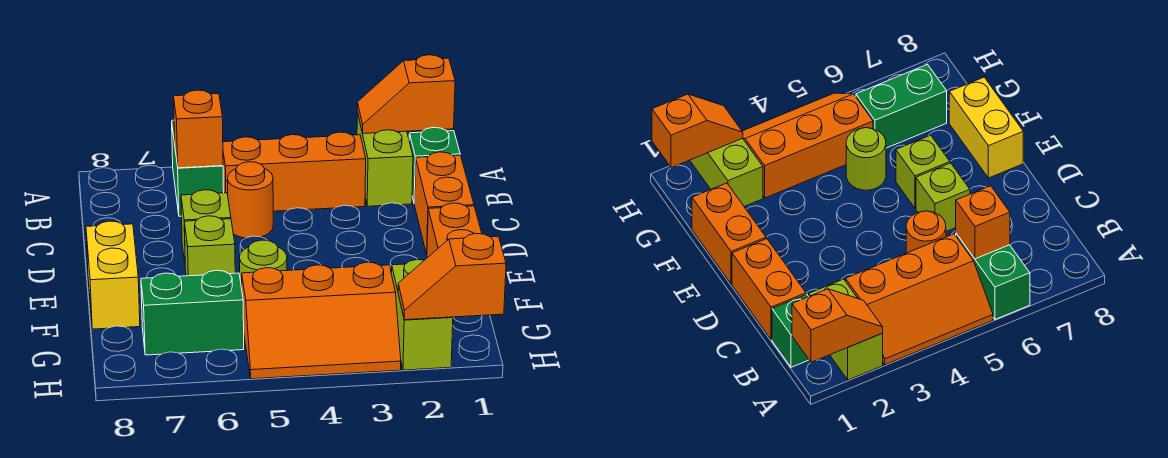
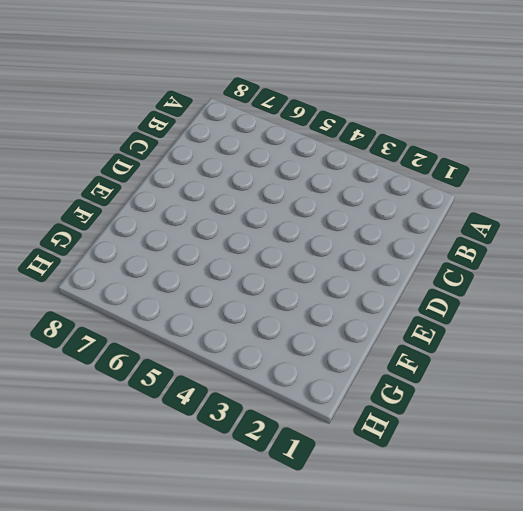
none -> lime 1x2 brick [357,112,413,206]
none -> orange 2x3 slope [223,132,366,211]
none -> green 1x2 brick [172,120,224,216]

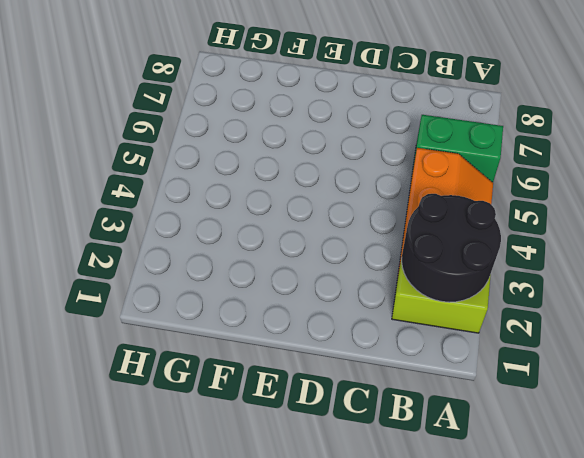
black 2x2 round brick [401,194,501,302] -> orange 1x2 slope [357,55,455,134]
none -> green 1x1 brick [409,128,460,202]
none -> orange 1x2 brick [414,152,474,255]
none -> orange 1x1 round brick [227,162,273,238]

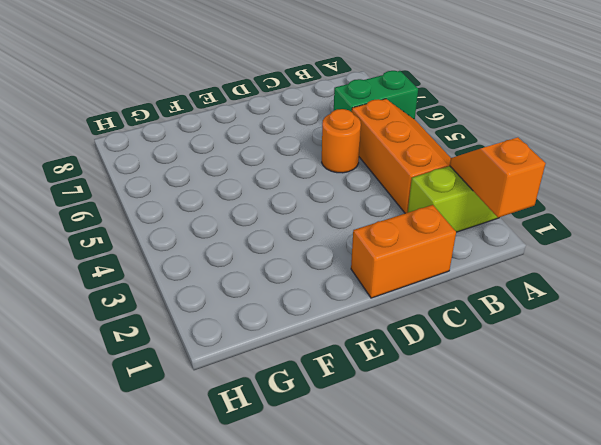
none -> green 1x1 brick [409,128,460,202]
none -> lime 1x1 brick [181,190,231,262]
none -> orange 1x2 brick [427,203,482,258]

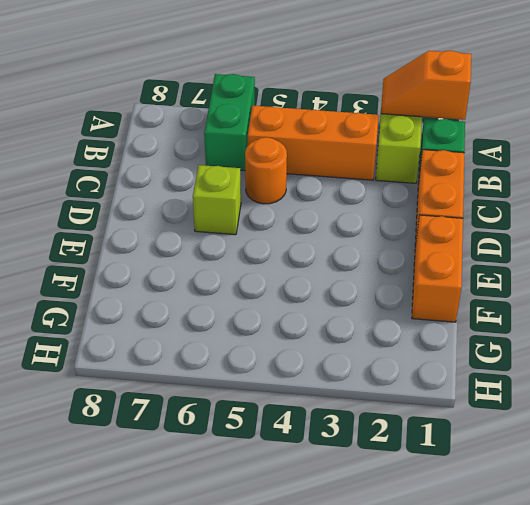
none -> lime 1x1 brick [184,216,235,276]
none -> yellow 1x2 brick [86,221,140,329]
none -> lime 1x1 round brick [239,240,287,288]

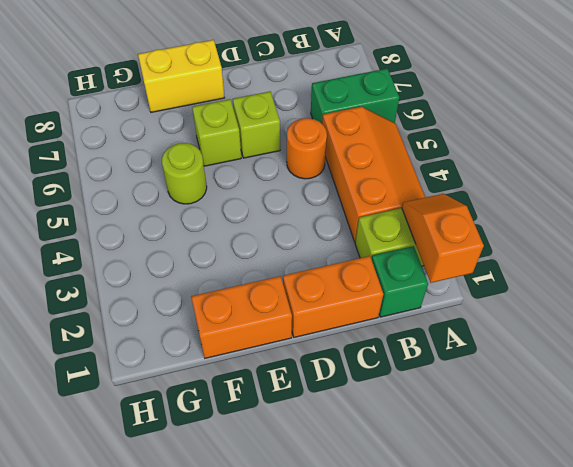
none -> lime 1x2 brick [391,260,453,370]
none -> orange 2x3 slope [242,262,401,379]
none -> green 1x2 brick [141,270,244,355]

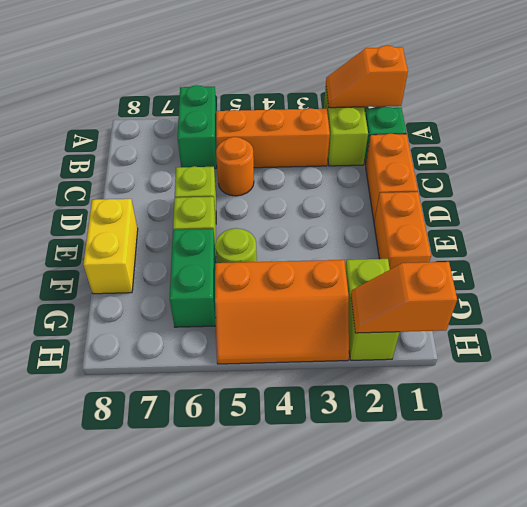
green 1x2 brick [170,229,216,327] -> green 1x2 brick turned to [141,270,244,355]
none -> orange 1x1 brick [174,90,223,168]

